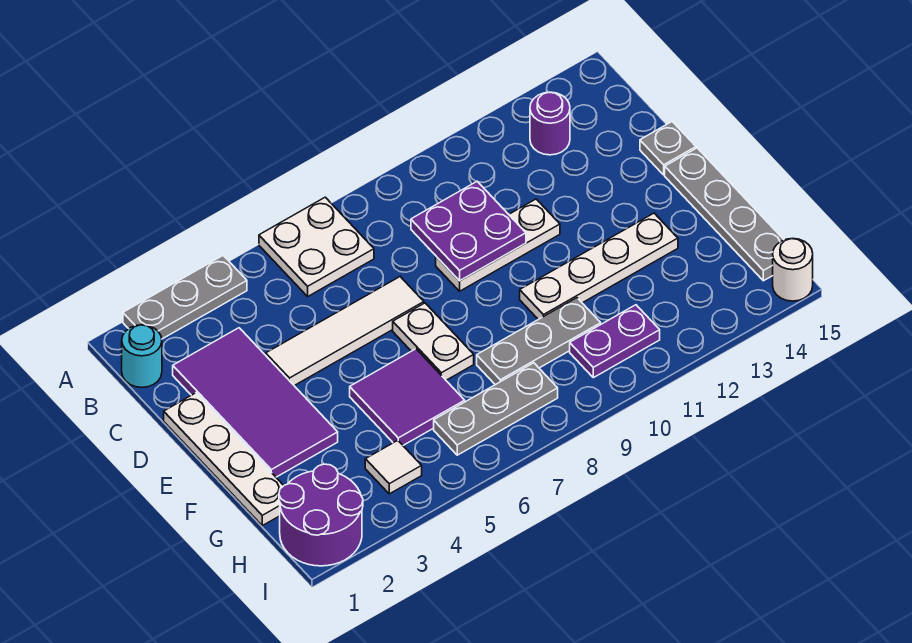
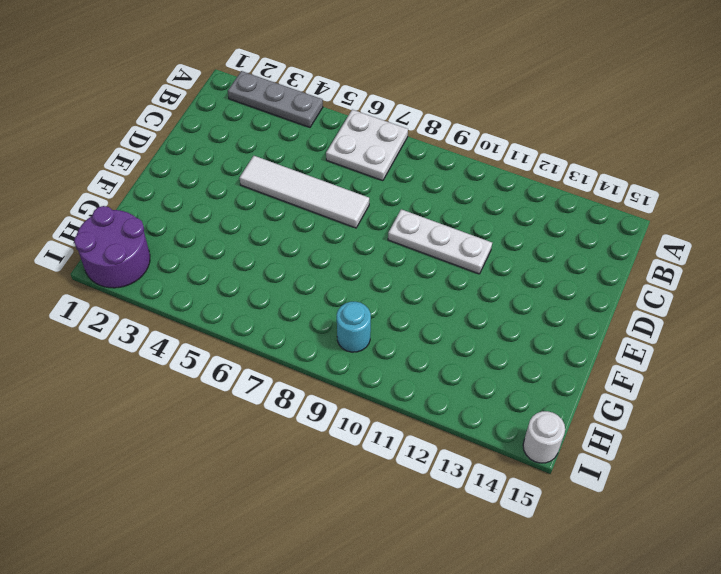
cyan 1x1 round brick [337,302,371,352] -> cyan 1x1 round brick moved to [122,325,162,387]
none -> purple 1x1 round brick [530,92,570,155]
none -> purple 2x4 tile [173,328,338,477]
none -> white 1x4 plate [164,393,284,526]

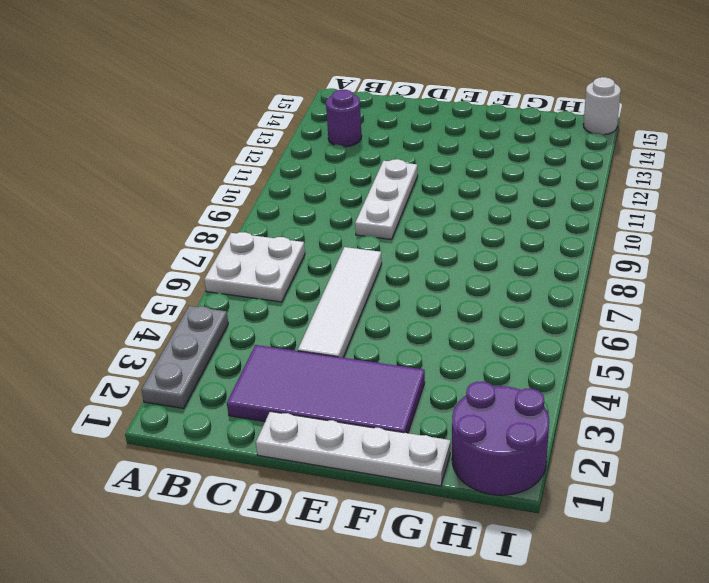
none -> cyan 1x1 round brick [122,325,162,387]
none -> grey 1x1 plate [640,122,696,175]
none -> white 1x2 plate [393,303,474,380]

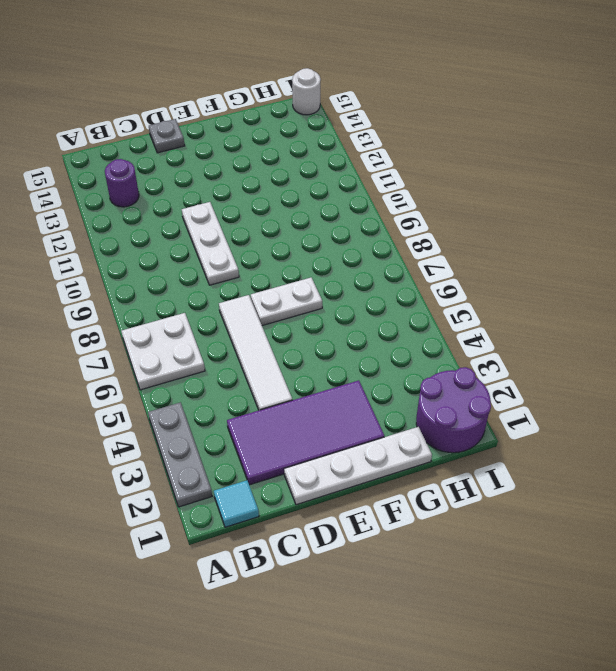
cyan 1x1 tile [214,480,259,527] -> cyan 1x1 round brick [122,325,162,387]
none -> grey 1x4 plate [665,148,784,281]
none -> purple 2x2 tile [350,349,465,445]
none -> white 1x4 plate [520,213,678,319]

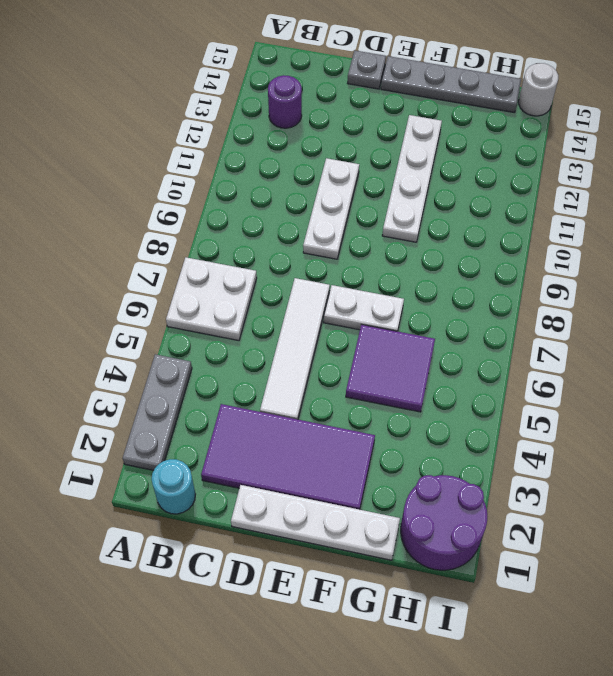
none -> grey 1x3 plate [477,298,601,385]
none -> white 1x1 tile [365,440,422,494]
none -> grey 1x3 plate [434,363,558,455]

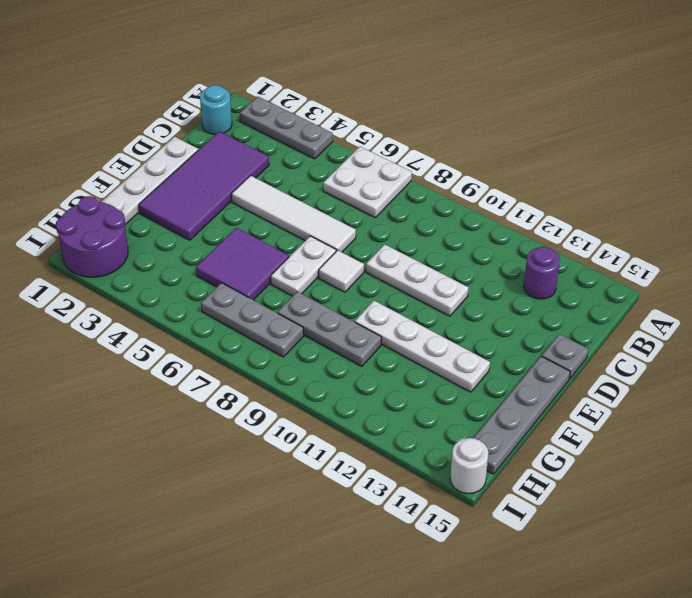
white 1x1 tile [319,250,364,292] -> white 1x1 tile moved to [365,440,422,494]
none -> purple 1x2 plate [570,305,660,378]
none -> purple 2x2 plate [411,181,526,281]

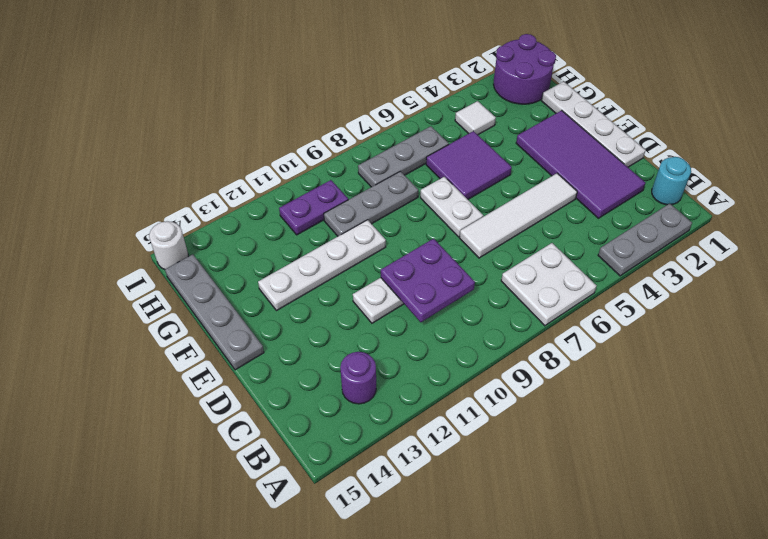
none -> grey 1x1 plate [640,122,696,175]

